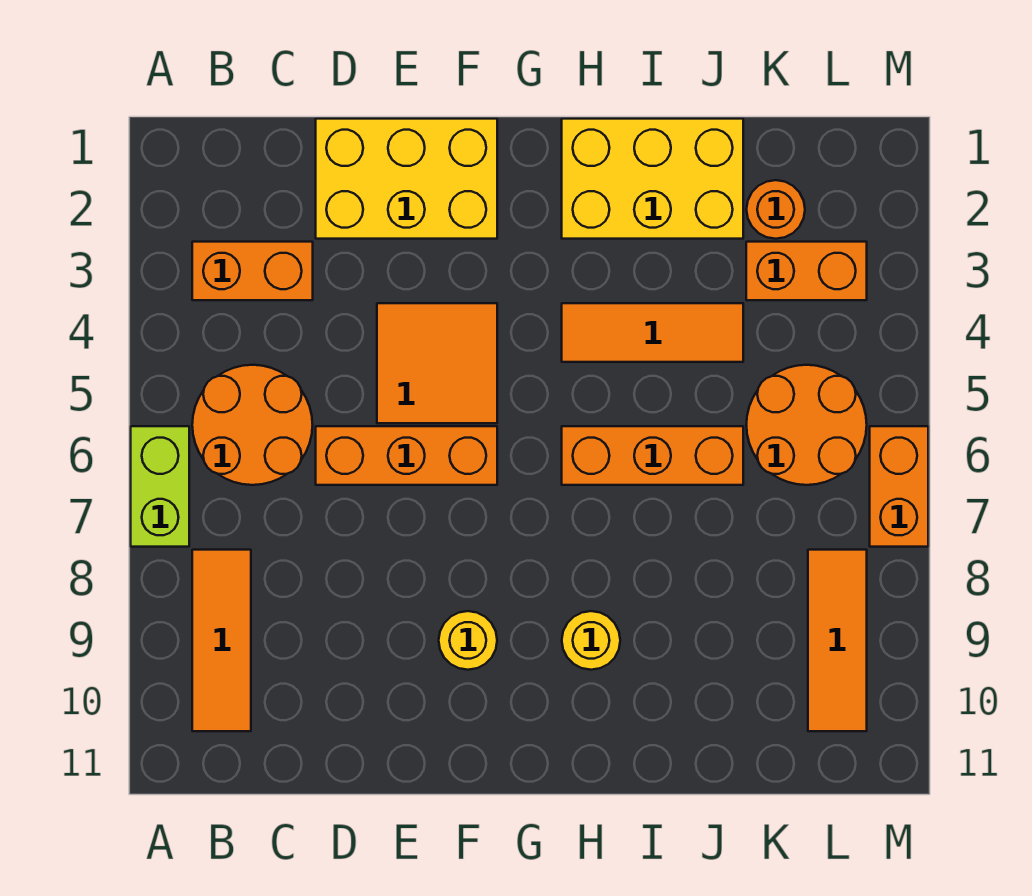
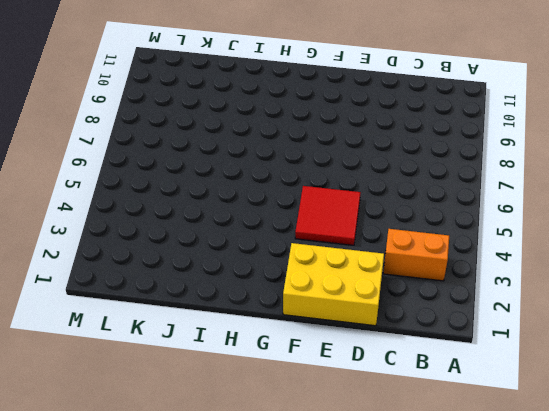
red 2x2 tile [295,186,361,245] -> orange 2x2 tile [377,303,497,423]
none -> lime 1x2 brick [131,426,189,547]
none -> orange 2x2 round brick [192,365,313,485]
none -> orange 1x3 tile [192,550,251,731]

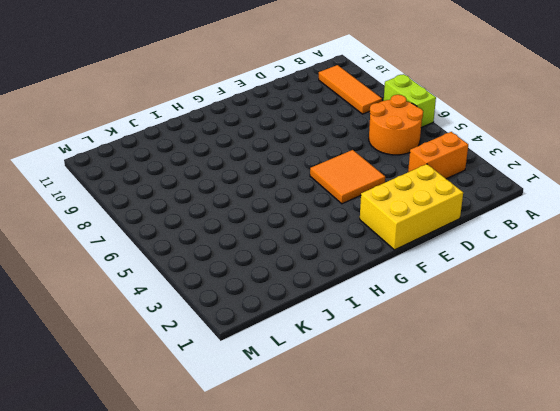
none -> orange 1x3 brick [316,426,497,485]
none -> yellow 1x1 round brick [439,611,497,670]
none -> yellow 2x3 brick [562,119,743,239]

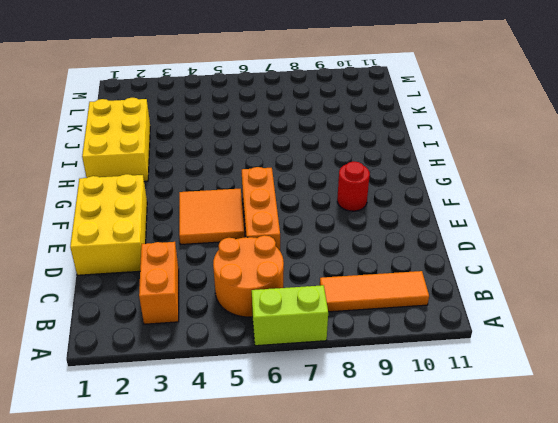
red 1x1 round brick [337,161,370,211] -> yellow 1x1 round brick [439,611,497,670]
none -> orange 1x3 tile [562,303,743,362]
none -> orange 1x3 brick [562,426,743,485]
none -> yellow 1x1 round brick [562,611,620,670]

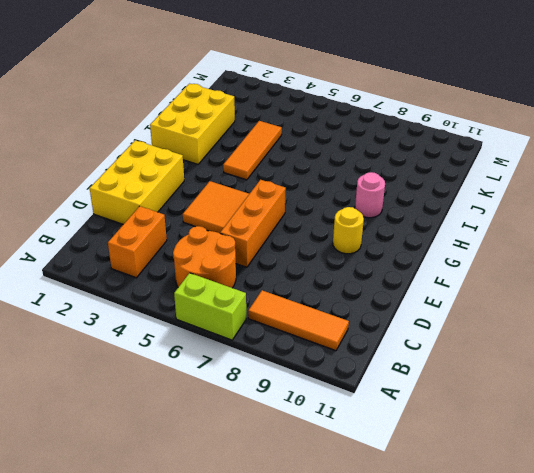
pink 1x1 round brick [355,172,385,218] -> yellow 1x1 round brick [562,611,620,670]
none -> orange 1x3 brick [562,426,743,485]
none -> orange 1x1 round brick [747,180,805,239]
none -> orange 1x2 brick [746,242,867,300]

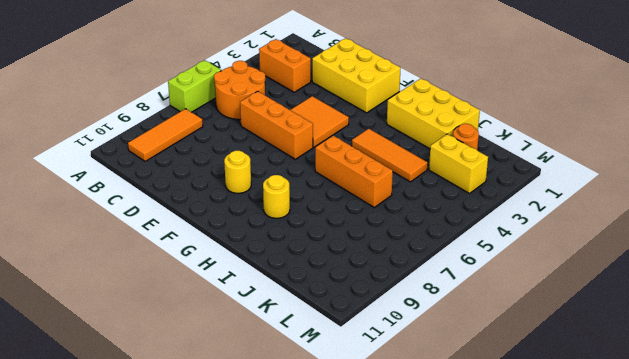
yellow 1x2 brick [429,134,488,193] -> orange 1x2 brick [746,242,867,300]
none -> orange 2x2 round brick [746,365,867,485]
none -> orange 1x3 tile [808,550,867,731]
none -> orange 1x2 brick [870,426,928,547]

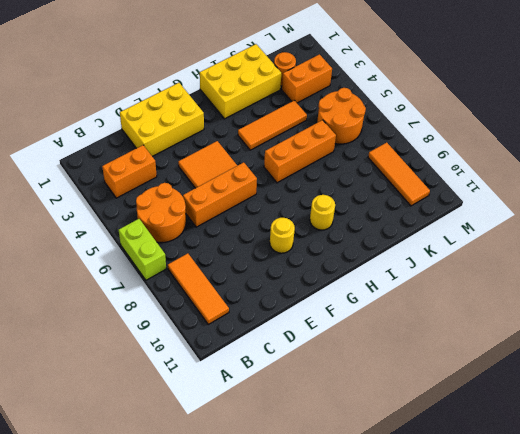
none -> orange 1x2 brick [870,426,928,547]

